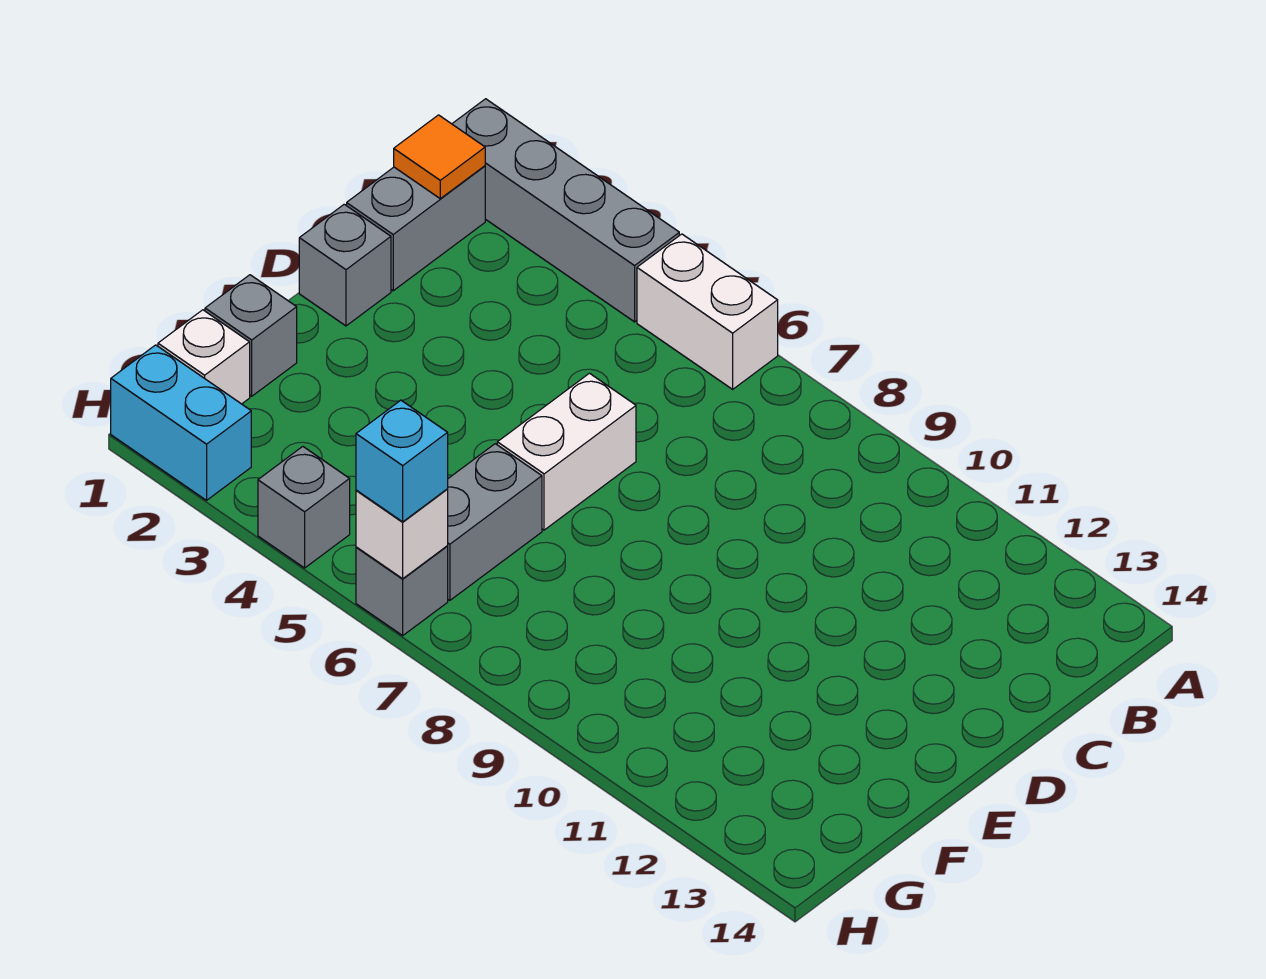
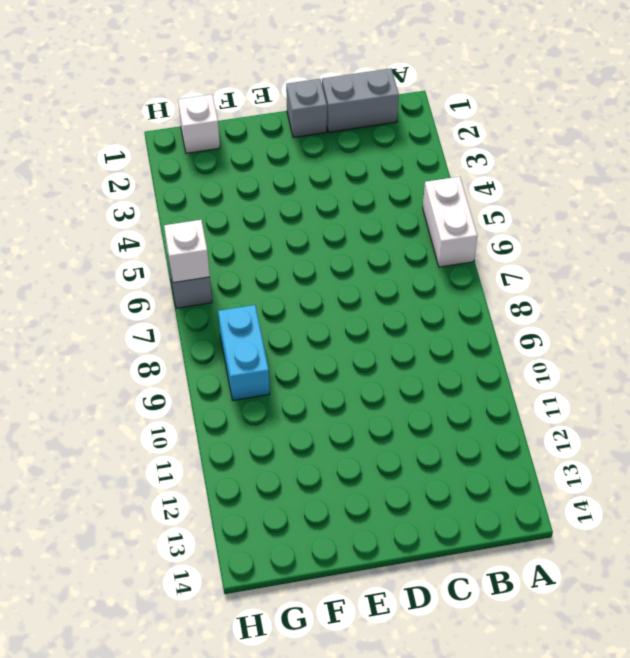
cyan 1x2 brick [218,305,270,400] -> cyan 1x2 brick moved to [111,345,251,500]
none -> grey 1x4 brick [452,99,679,322]
none -> white 1x2 brick [497,373,636,530]
none -> grey 1x1 brick [205,275,297,396]

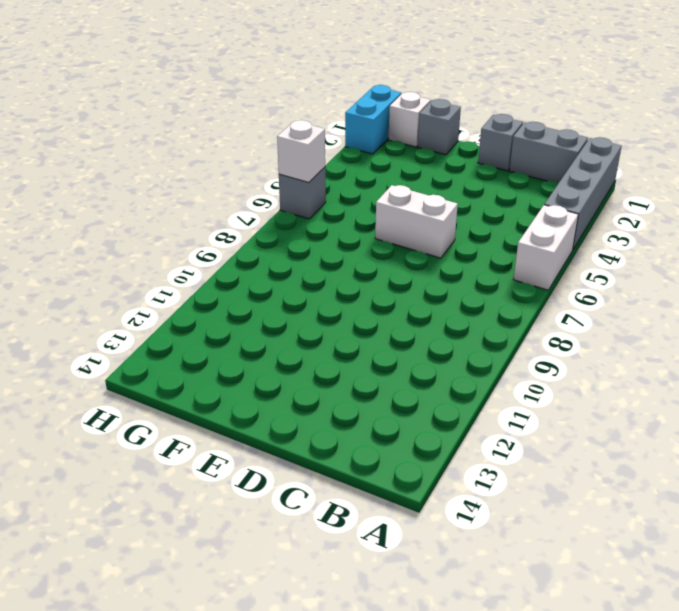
none -> grey 1x2 brick [448,444,542,600]
none -> grey 1x1 brick [258,447,350,568]
none -> orange 1x1 tile [394,115,485,199]

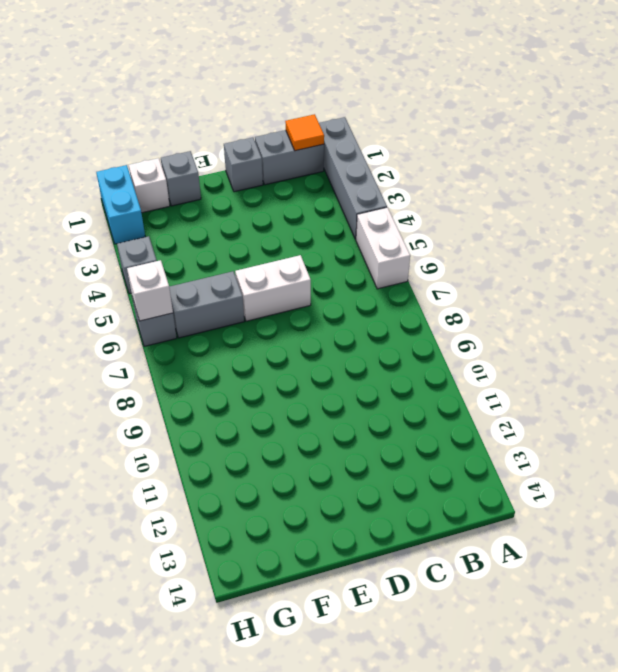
none -> cyan 1x1 brick [356,400,448,522]

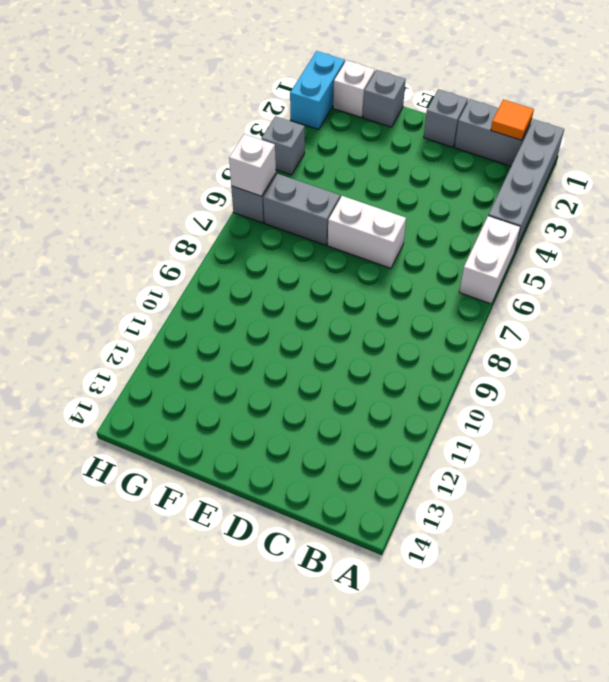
none -> cyan 1x1 brick [356,400,448,522]

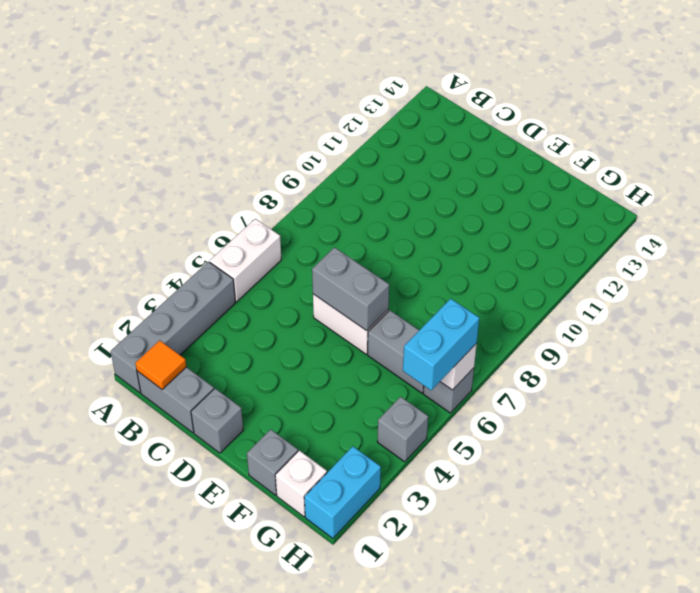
grey 1x2 brick [312,247,389,331] -> none
cyan 1x2 brick [403,299,479,390] -> cyan 1x1 brick [356,400,448,522]

